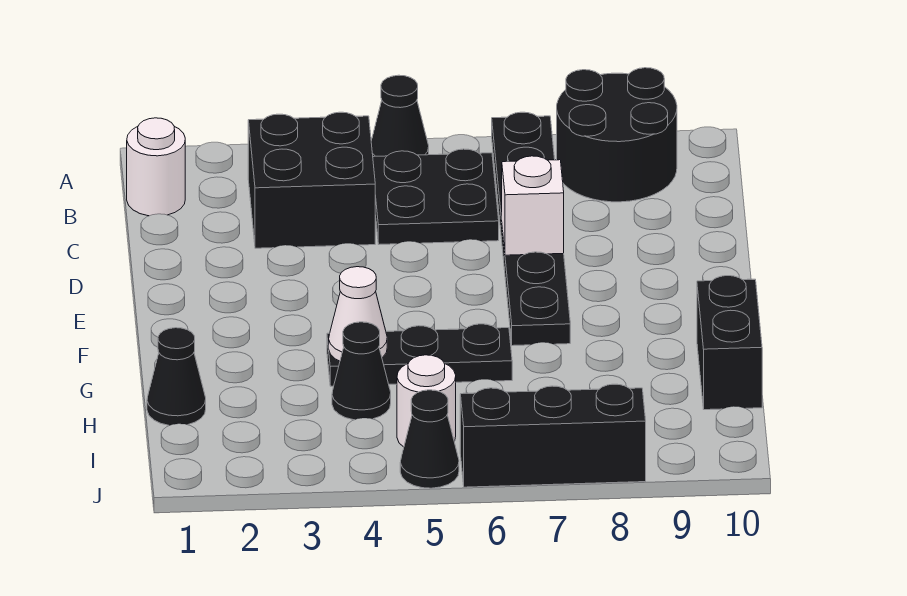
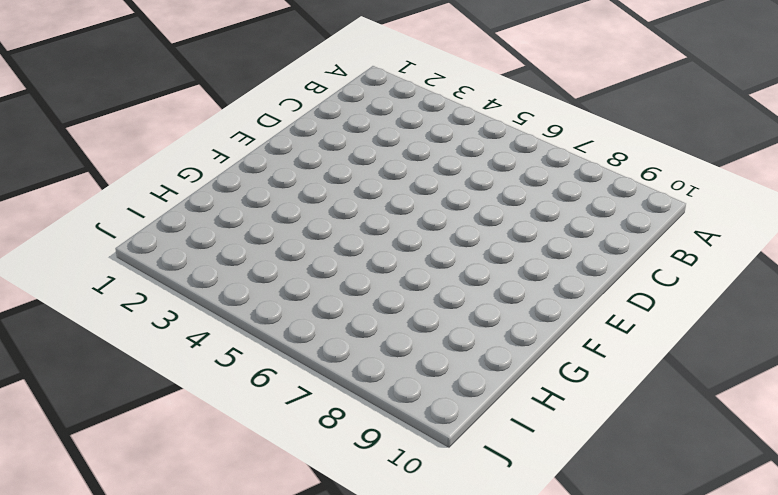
none -> black 1x1 cone [371,75,429,157]
none -> black 1x6 plate [492,112,570,346]
none -> black 2x2 round brick [557,68,677,202]

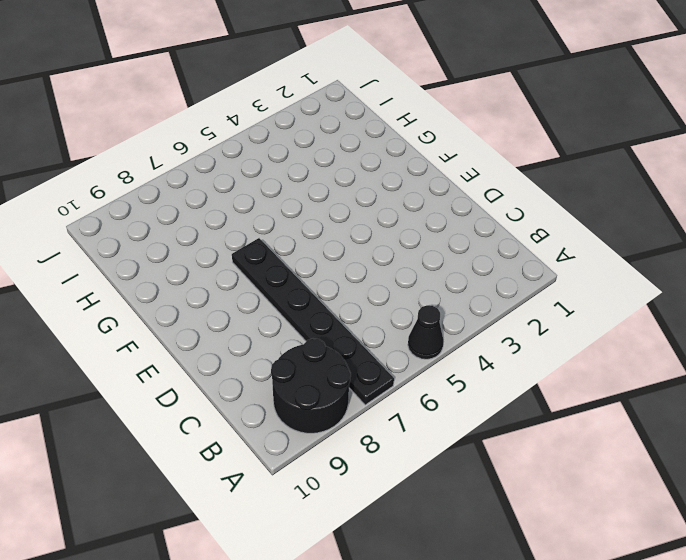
none -> white 1x1 round brick [127,118,185,216]
none -> black 2x2 brick [248,112,375,248]
none -> black 2x2 plate [373,149,499,244]

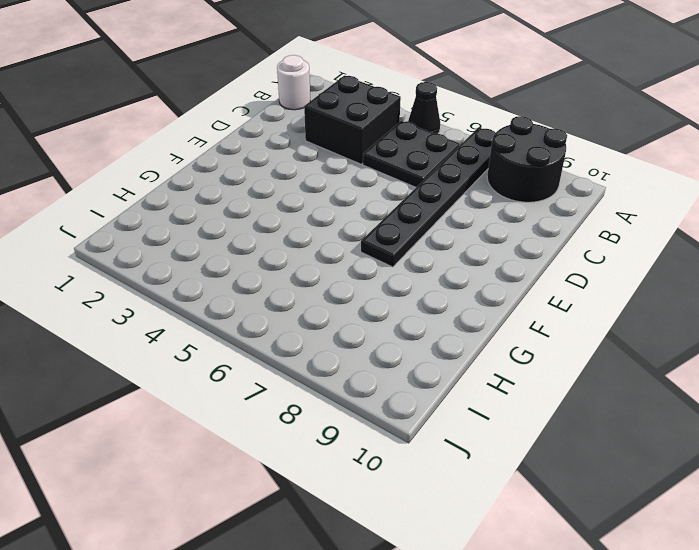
none -> black 1x3 plate [327,324,512,386]
none -> black 1x2 brick [697,276,762,410]
none -> black 1x1 cone [147,328,206,426]

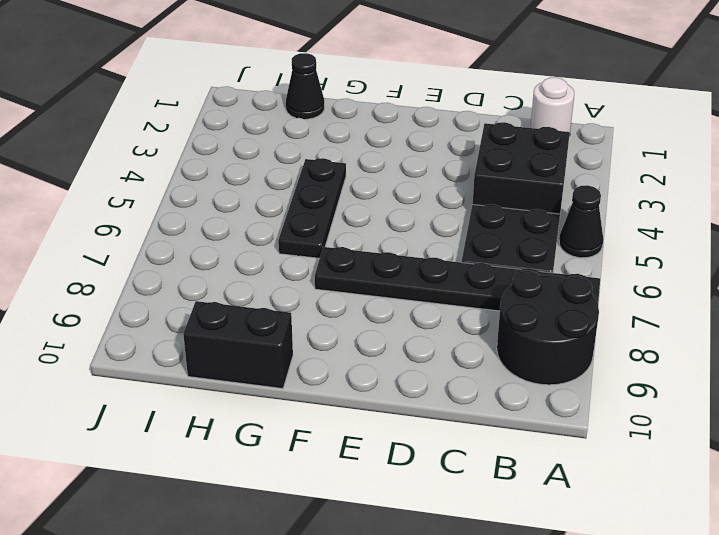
none -> black 1x1 cone [332,322,391,420]
none -> white 1x1 round brick [397,355,456,447]
none -> black 1x1 cone [400,390,459,488]

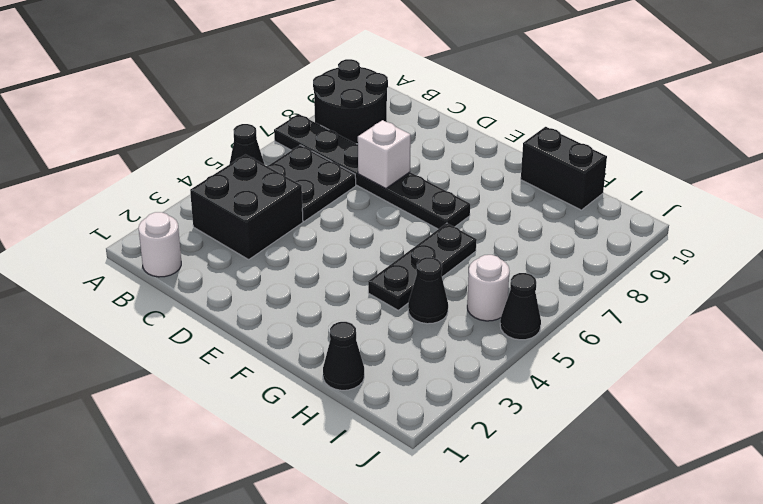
none -> black 1x3 brick [460,384,646,487]
none -> white 1x1 cone [329,267,387,361]

